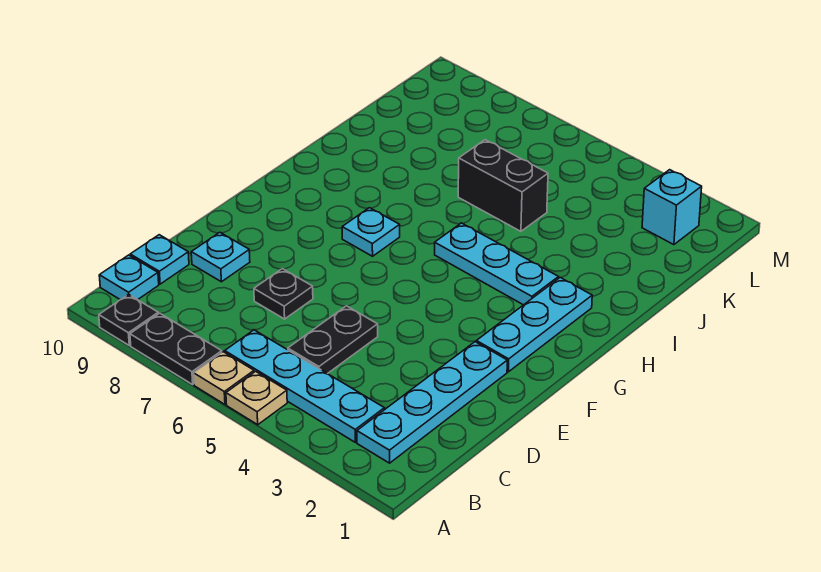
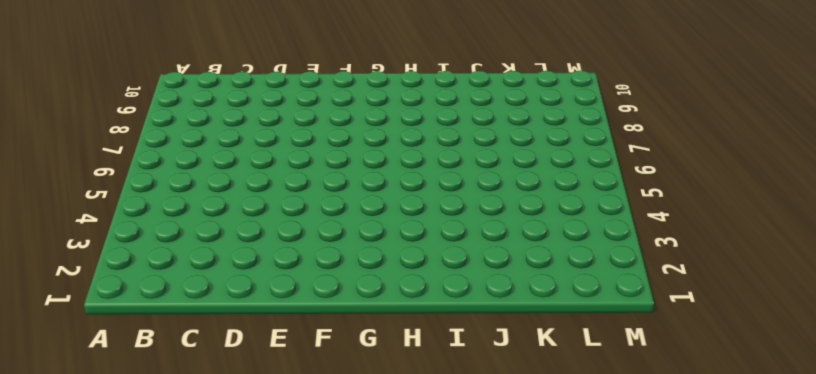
none -> tan 1x1 plate [226,371,287,425]
none -> tan 1x1 plate [194,352,254,404]
none -> black 1x2 plate [130,313,222,384]

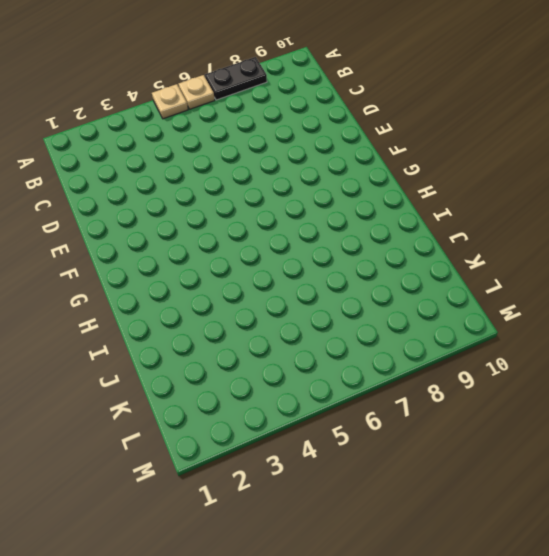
none -> black 1x1 plate [99,294,158,345]
none -> cyan 1x4 plate [357,342,507,463]
none -> cyan 1x4 plate [225,330,384,442]

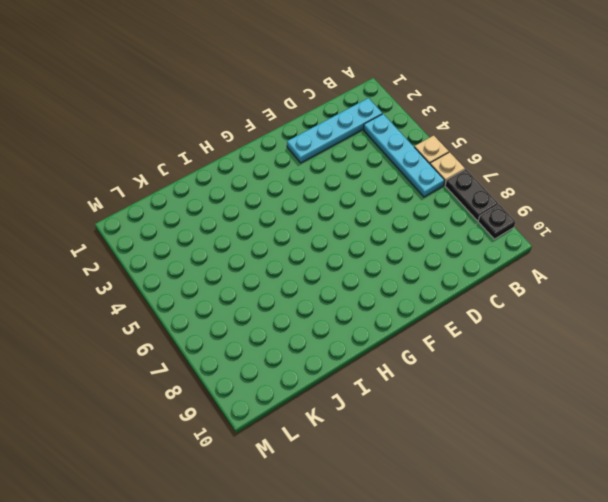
none -> cyan 1x1 plate [99,255,159,300]
none -> black 1x2 plate [288,306,378,374]
none -> cyan 1x1 plate [130,235,189,284]

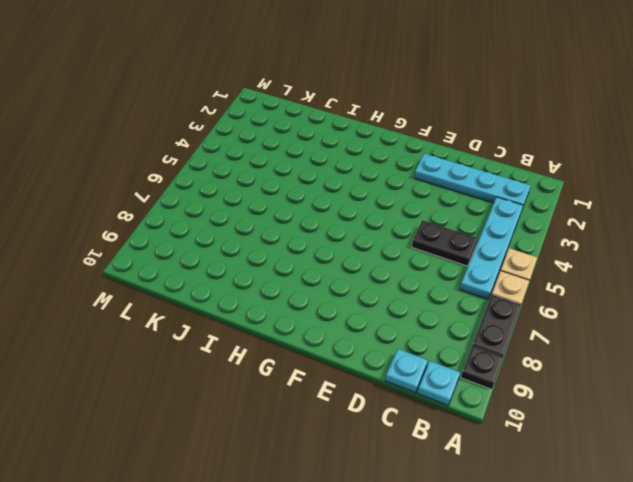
none -> black 1x1 plate [254,269,313,319]
none -> cyan 1x1 plate [191,232,250,282]
none -> cyan 1x3 plate [476,278,592,372]

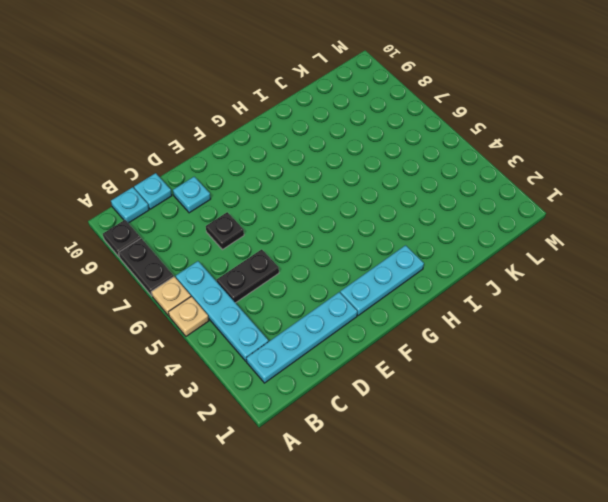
none -> cyan 1x1 plate [342,208,400,256]
none -> cyan 1x3 plate [435,223,559,305]
none -> black 1x2 brick [458,140,548,231]

